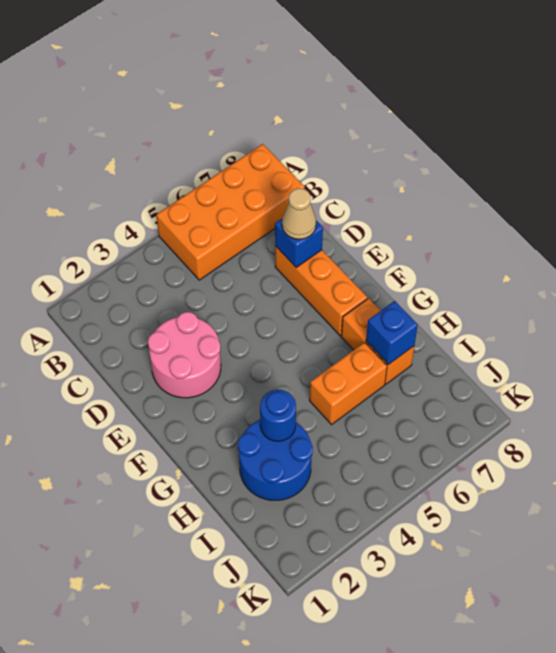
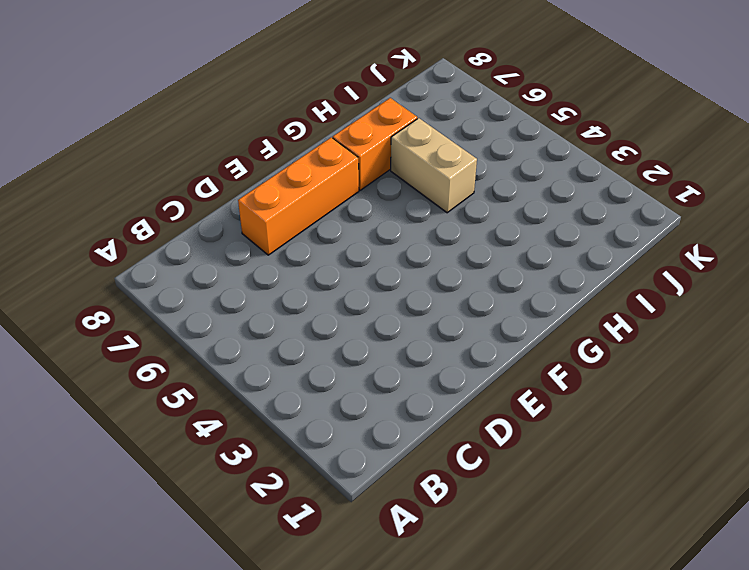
tan 1x2 brick [391,118,477,213] -> orange 1x2 brick [310,342,387,425]
none -> orange 2x4 brick [156,144,305,280]
none -> pink 2x2 round brick [148,312,221,398]

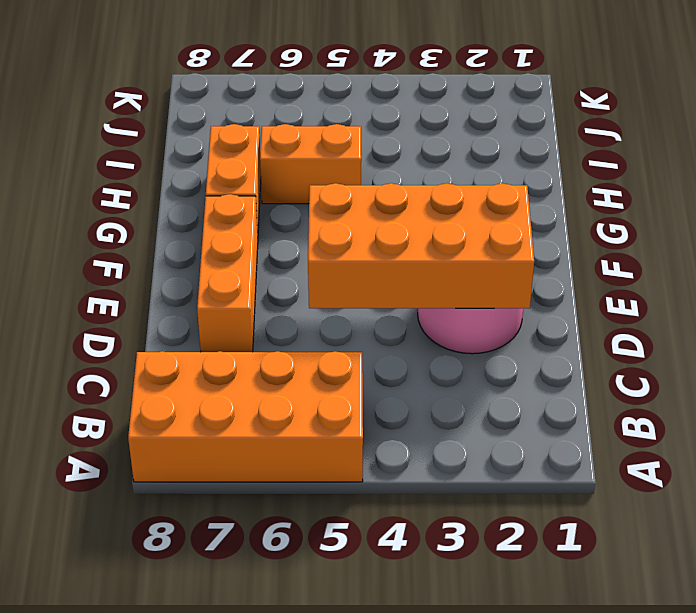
orange 2x4 brick [308,183,534,308] -> none
none -> blue 2x2 round brick [238,420,313,500]
none -> blue 1x1 brick [275,218,323,267]

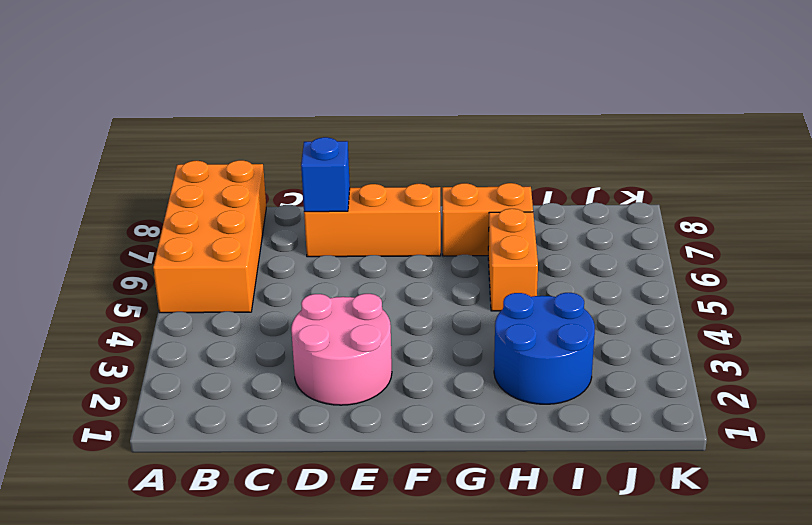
none -> blue 1x1 round brick [260,390,296,441]
none -> blue 1x1 brick [366,301,418,365]

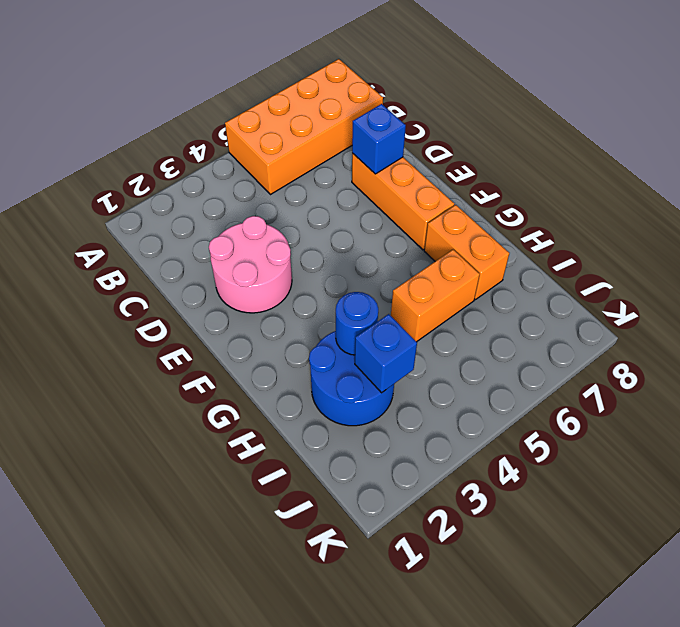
blue 1x1 brick [355,314,417,393] -> blue 1x1 brick moved to [366,301,418,365]
none -> tan 1x1 cone [282,188,316,239]

